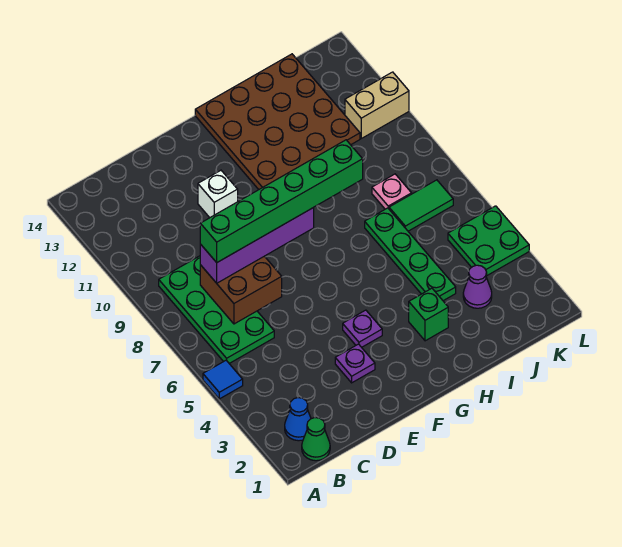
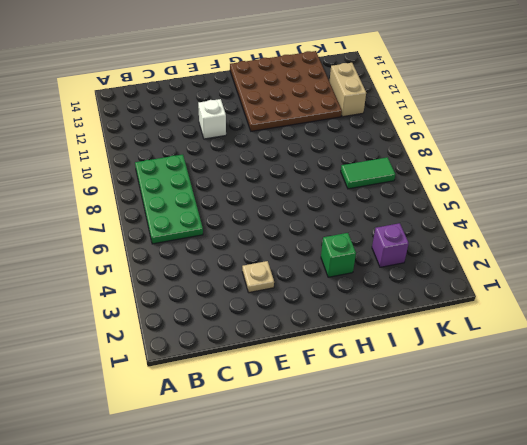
tan 1x1 plate [242,261,274,293] -> purple 1x1 plate [335,344,375,383]
purple 1x1 brick [372,223,409,267] -> purple 1x1 cone [463,265,492,308]
tan 1x2 brick [330,63,366,117] -> tan 1x2 brick turned to [345,72,409,138]
none -> blue 1x1 tile [203,360,243,399]
none -> green 1x1 cone [302,418,330,461]
none -> blue 1x1 cone [285,398,311,441]

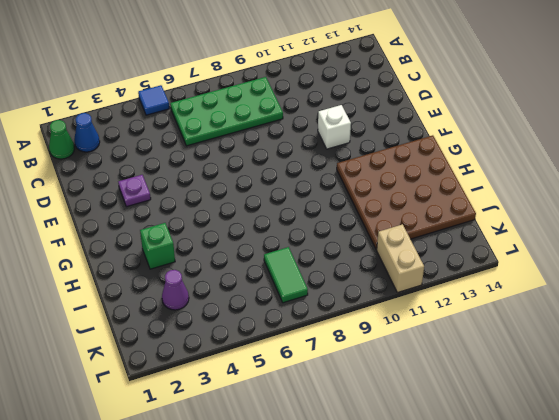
none -> purple 1x1 plate [343,310,382,347]
none -> green 1x4 plate [365,208,456,301]
none -> pink 1x1 plate [372,174,412,209]

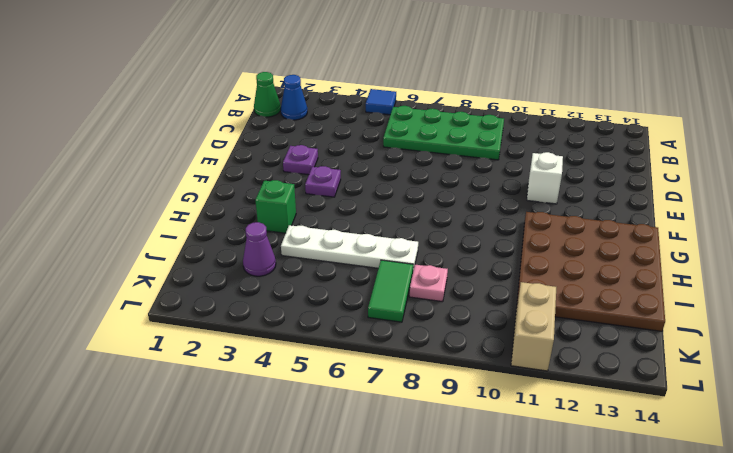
white 1x4 plate [281,225,418,271] -> green 1x4 plate [365,208,456,301]
none -> green 2x2 plate [448,206,529,275]
none -> brown 2x2 brick [200,256,282,324]
none -> purple 1x4 brick [200,208,314,283]

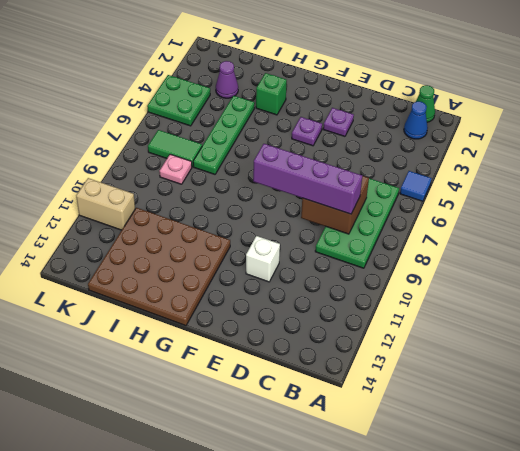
none -> green 1x6 brick [200,140,363,262]

